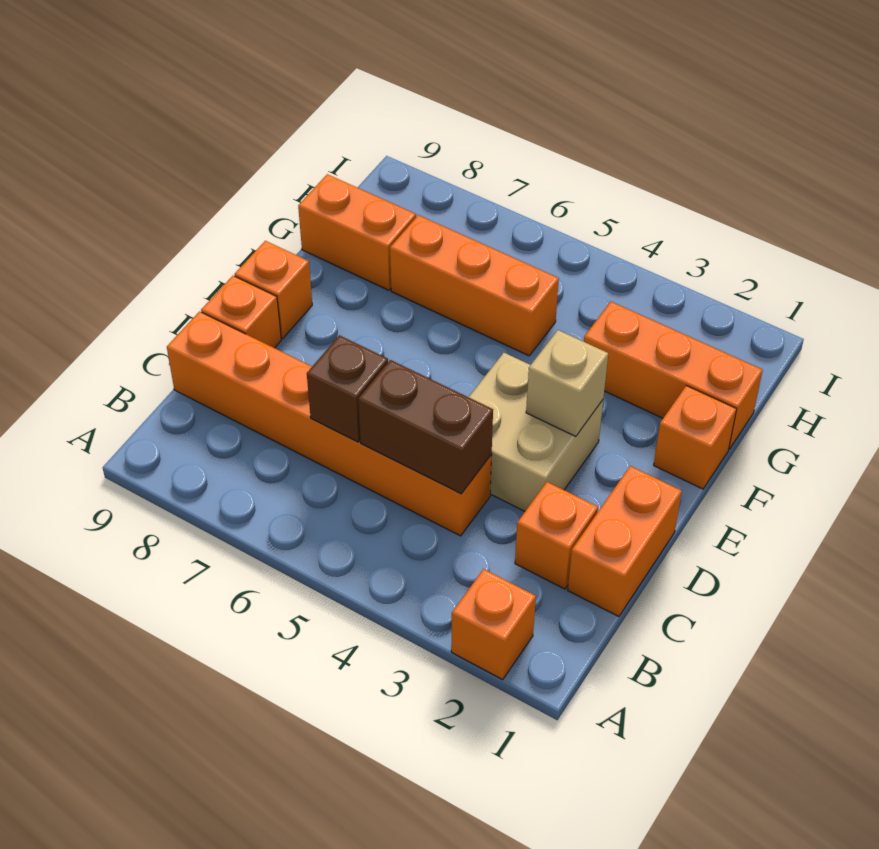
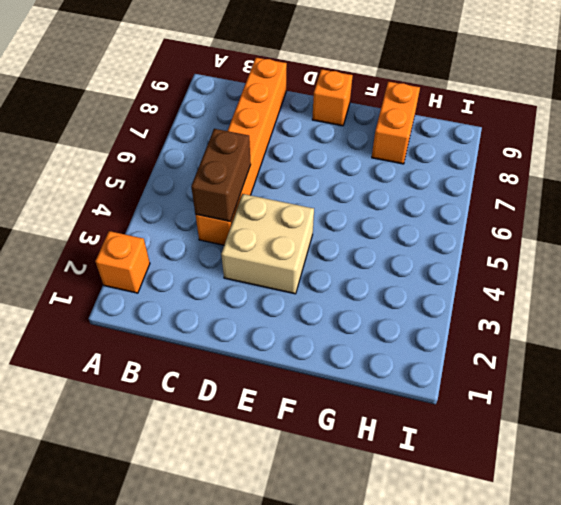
none -> orange 1x2 brick [568,466,682,617]
none -> orange 1x1 brick [515,482,598,589]
none -> orange 1x1 brick [201,276,281,348]

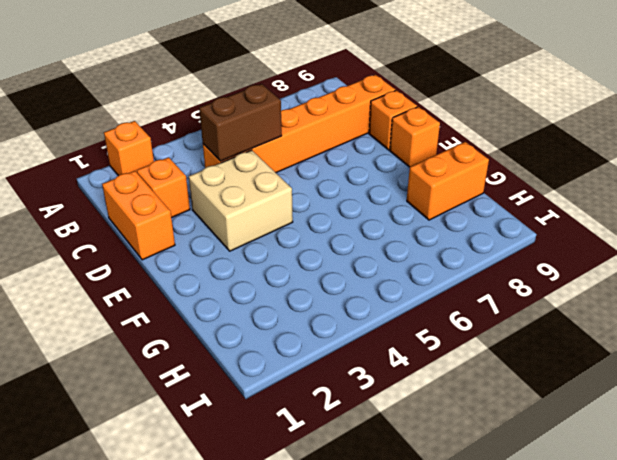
none -> orange 1x1 brick [654,386,737,489]
none -> orange 1x3 brick [584,302,763,449]
none -> orange 1x3 brick [390,215,559,356]

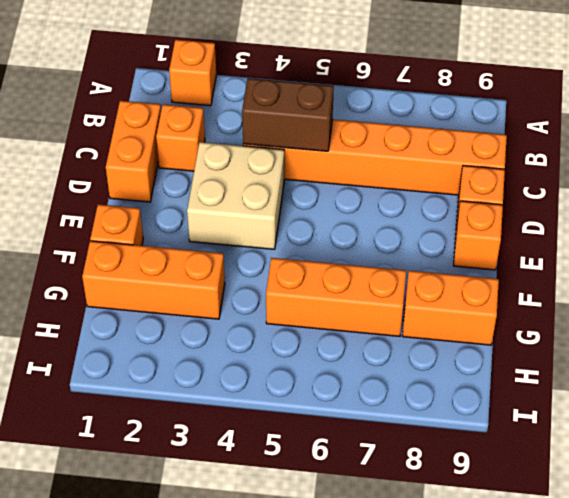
none -> brown 1x1 brick [307,335,388,442]
none -> tan 1x1 brick [526,330,608,436]

